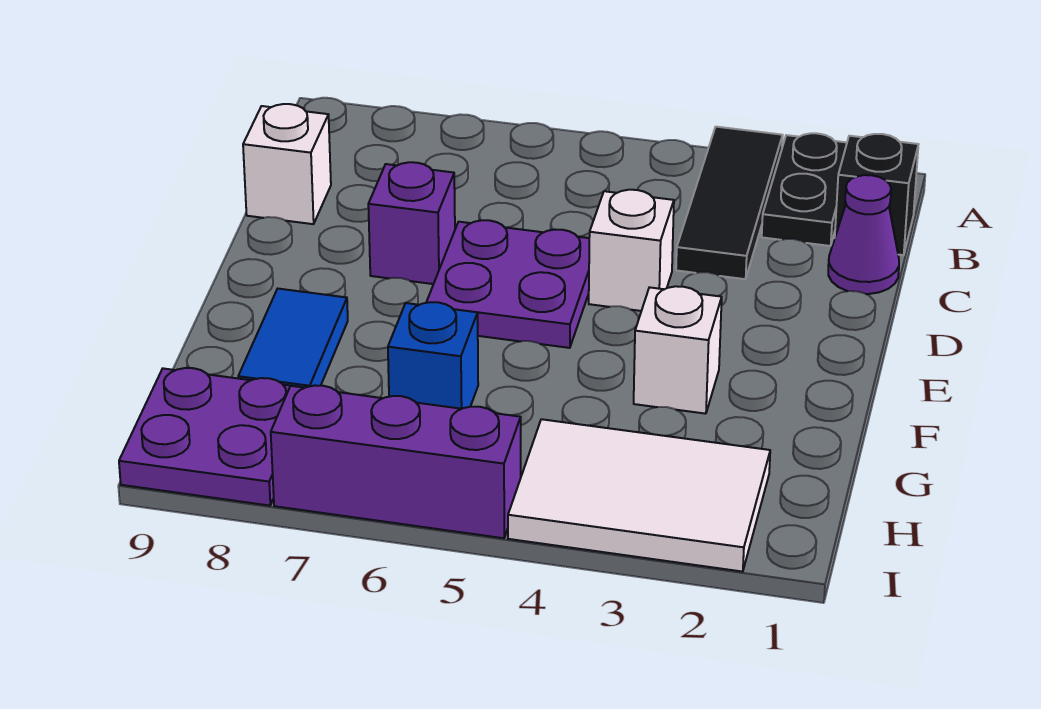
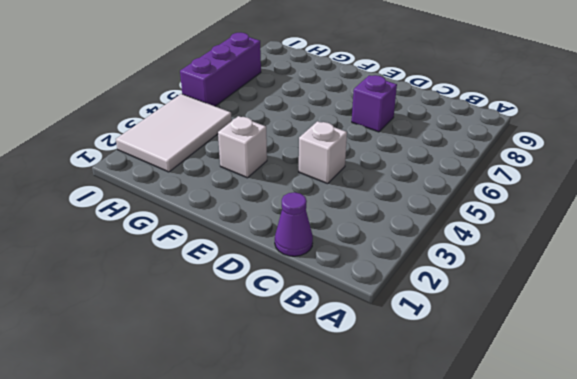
none -> black 1x2 plate [762,133,847,246]
none -> black 1x3 tile [676,127,783,279]
none -> black 1x1 brick [835,134,918,255]

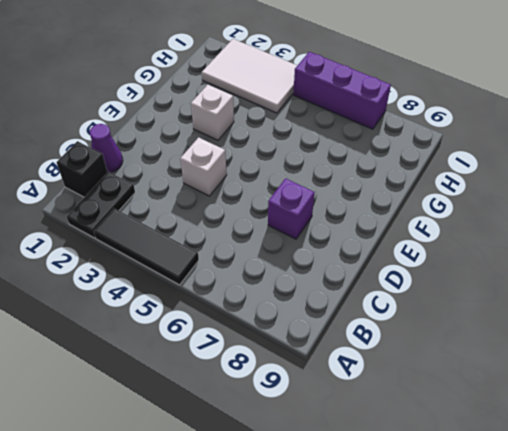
black 1x3 tile [94,209,199,285] -> black 1x3 tile turned to [676,127,783,279]
none -> white 1x1 brick [243,104,331,224]
none -> purple 2x2 plate [426,220,589,348]
none -> blue 1x2 tile [238,289,348,388]

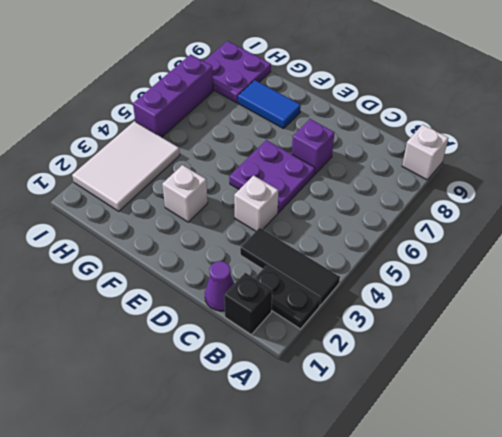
white 1x1 brick [402,125,448,180] -> white 1x1 brick moved to [243,104,331,224]
none -> blue 1x1 brick [388,302,478,409]

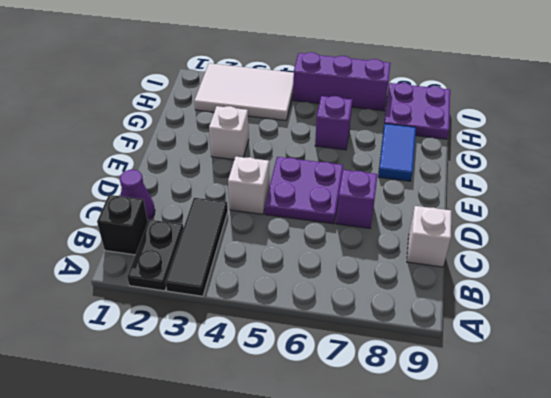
purple 1x1 brick [315,96,352,150] -> blue 1x1 brick [388,302,478,409]

